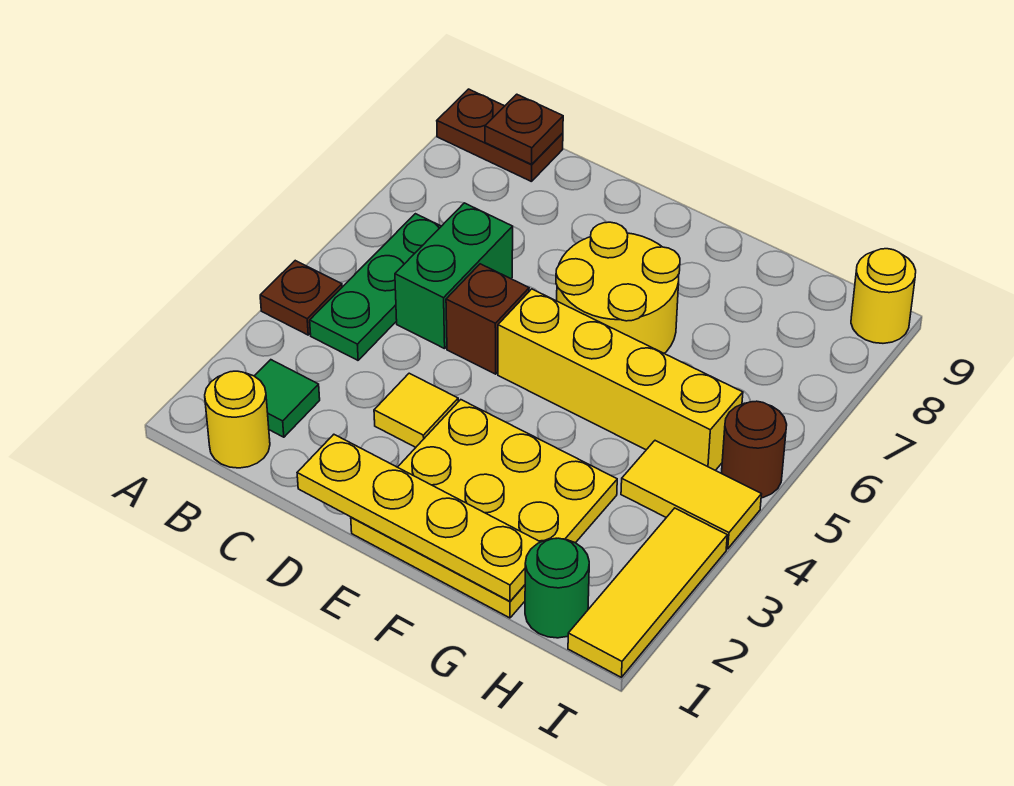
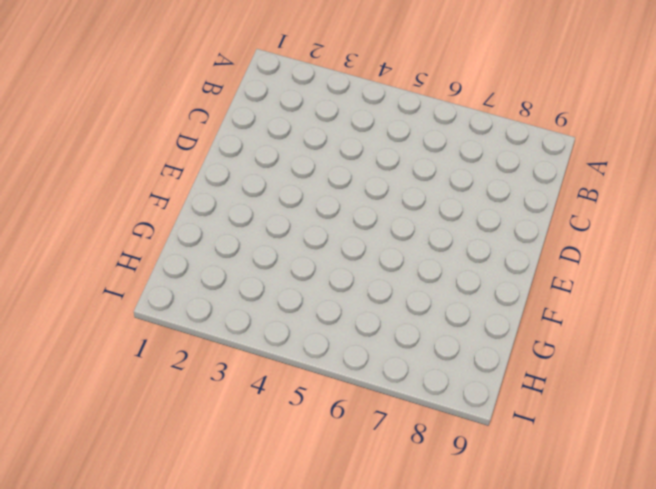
none -> brown 1x1 plate [260,261,342,335]
none -> brown 1x2 plate [437,89,563,182]
none -> yellow 1x1 round brick [205,371,270,468]

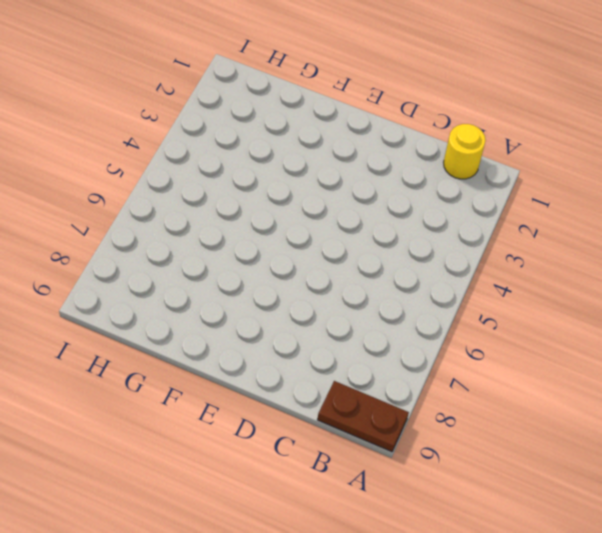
none -> brown 1x1 plate [260,261,342,335]
none -> green 1x1 tile [255,360,320,437]
none -> green 1x3 plate [310,214,441,360]

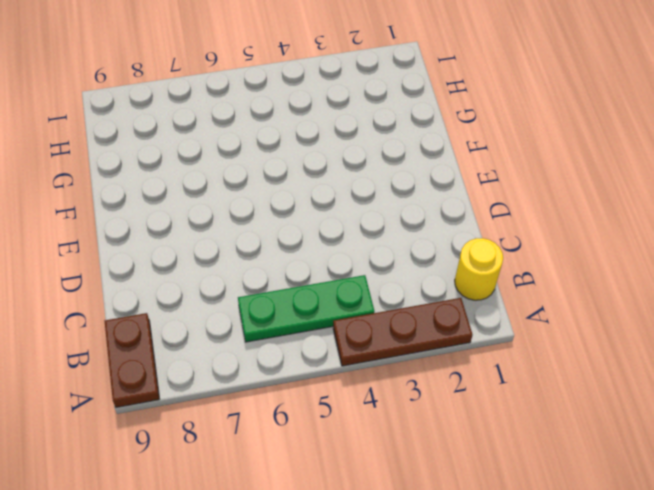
brown 1x3 plate [333,298,473,366] -> brown 1x1 plate [260,261,342,335]
none -> green 1x1 tile [255,360,320,437]
none -> green 1x2 brick [395,203,513,349]
none -> yellow 1x1 tile [374,373,458,447]

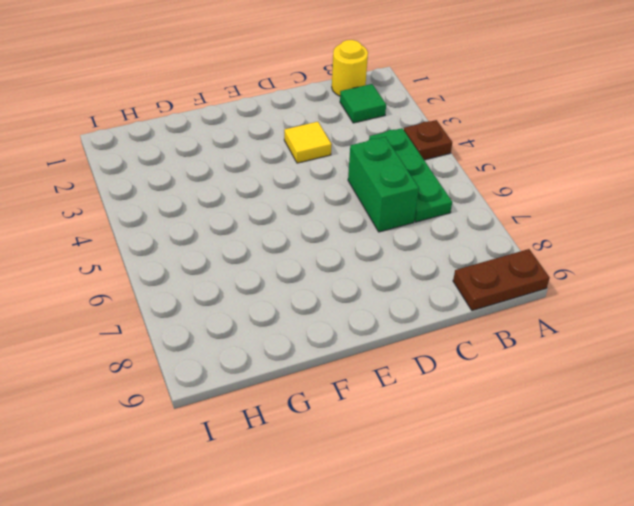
none -> brown 1x1 brick [446,264,529,374]
none -> yellow 3x3 plate [351,400,617,618]
none -> yellow 1x4 brick [498,289,743,470]

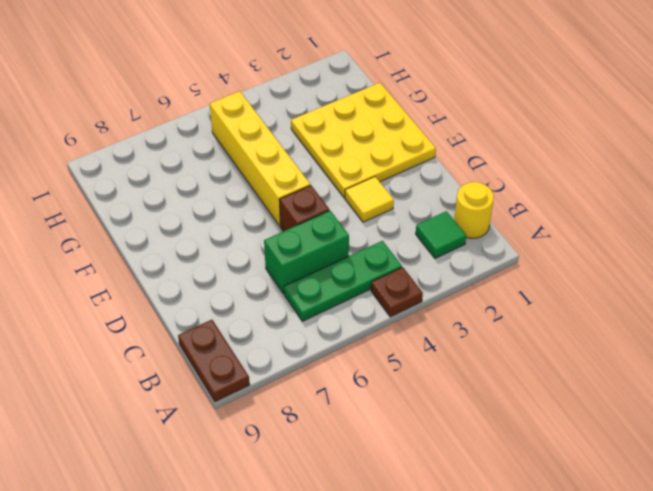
none -> yellow 2x2 round brick [556,222,680,353]
none -> green 1x1 round brick [525,538,589,638]
none -> yellow 1x2 tile [621,441,762,549]

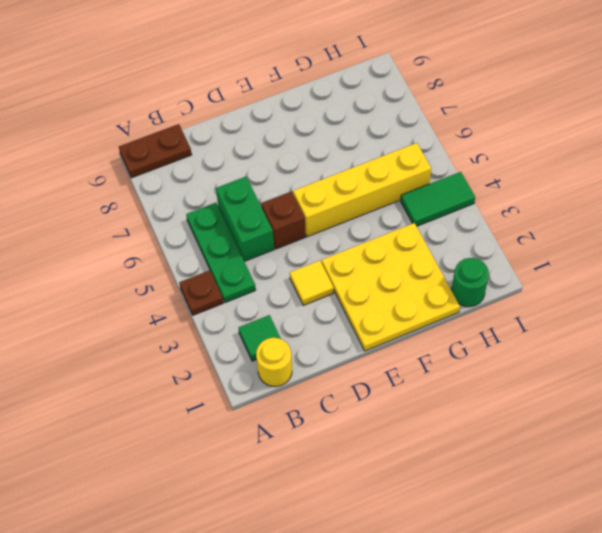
green 1x2 tile [401,172,475,226] -> yellow 1x2 tile [621,441,762,549]
none -> yellow 2x2 round brick [556,222,680,353]
none -> yellow 1x3 tile [568,508,727,677]
none -> brown 1x1 round brick [721,401,787,498]

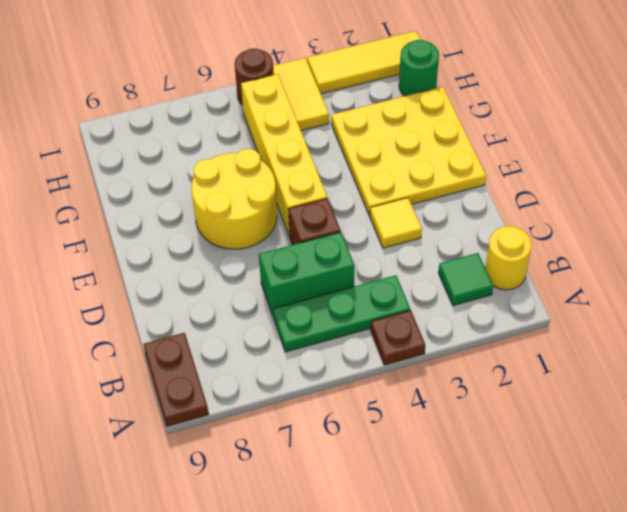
none -> yellow 1x1 round brick [851,249,916,343]
none -> brown 1x1 plate [485,94,563,164]
none -> yellow 1x4 plate [297,435,540,601]

